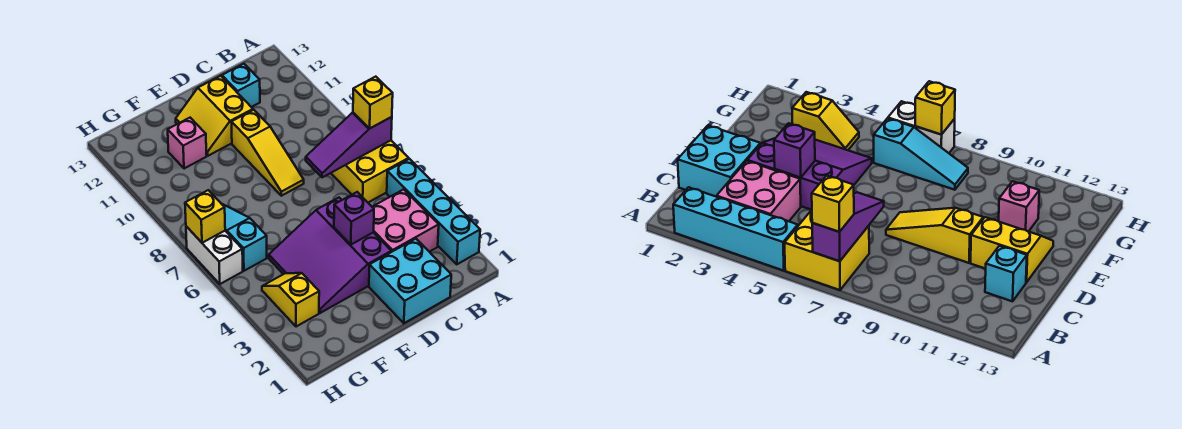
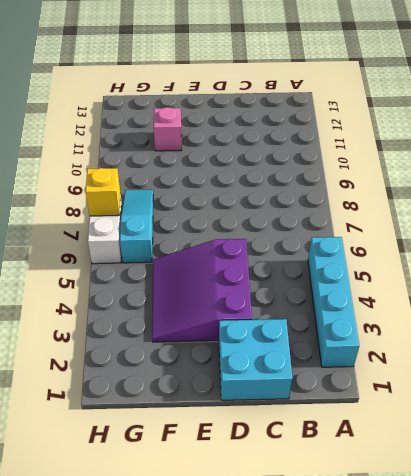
none -> yellow 2x2 brick [331,141,409,202]
none -> pink 2x2 brick [373,189,439,252]
none -> cyan 1x1 brick [222,64,260,107]

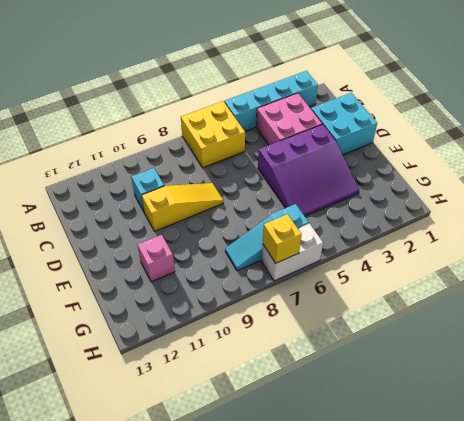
cyan 1x1 brick [132,168,164,212] -> cyan 1x1 brick moved to [222,64,260,107]
none -> yellow 2x2 slope [176,76,253,156]
none -> yellow 1x2 slope [262,273,319,327]
none -> purple 1x3 slope [306,113,392,177]

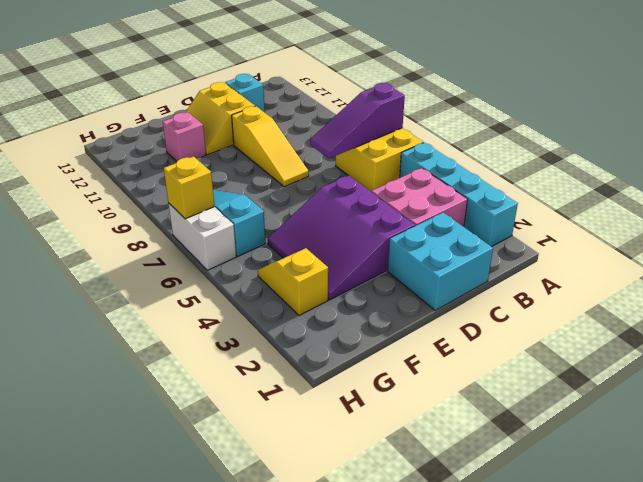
none -> purple 1x1 brick [334,192,374,245]
none -> yellow 1x1 brick [353,77,393,129]

